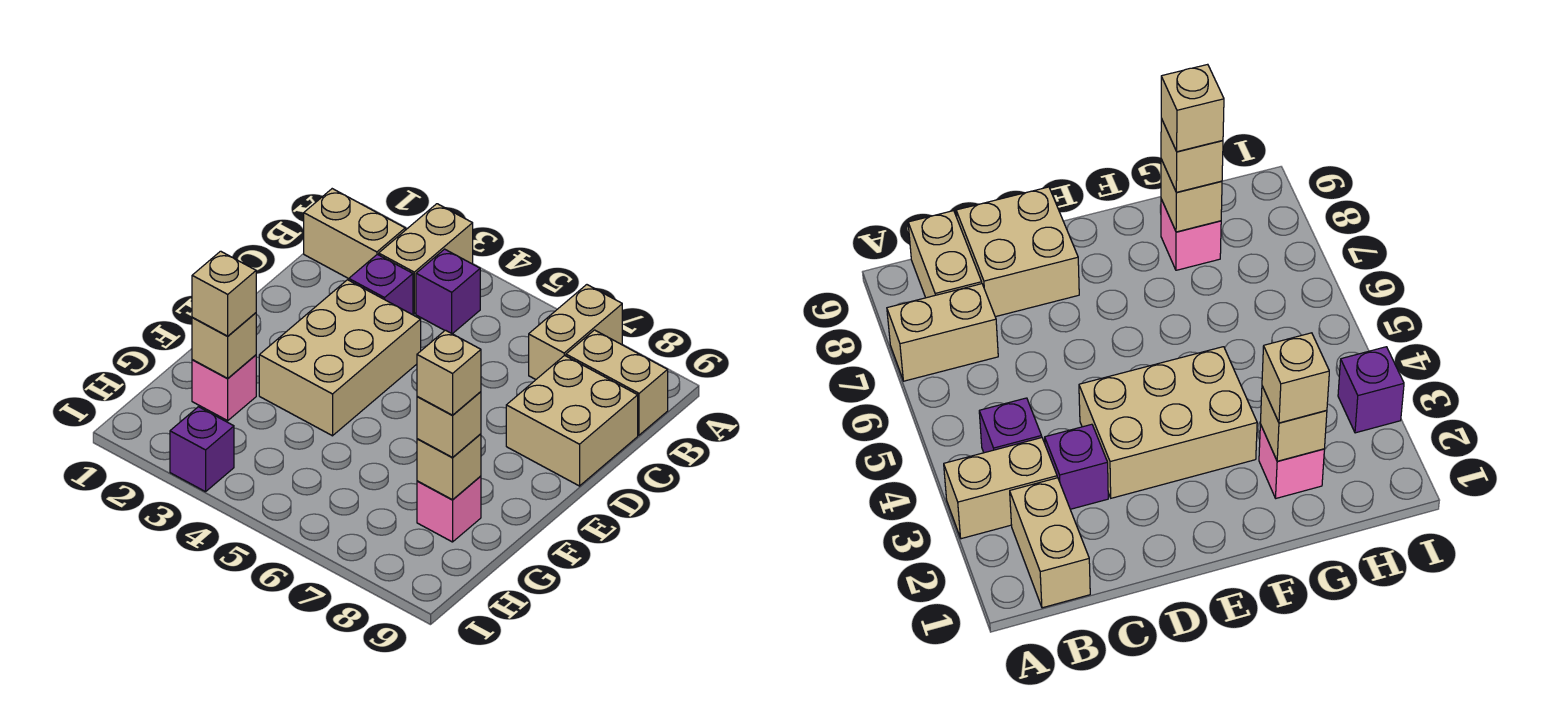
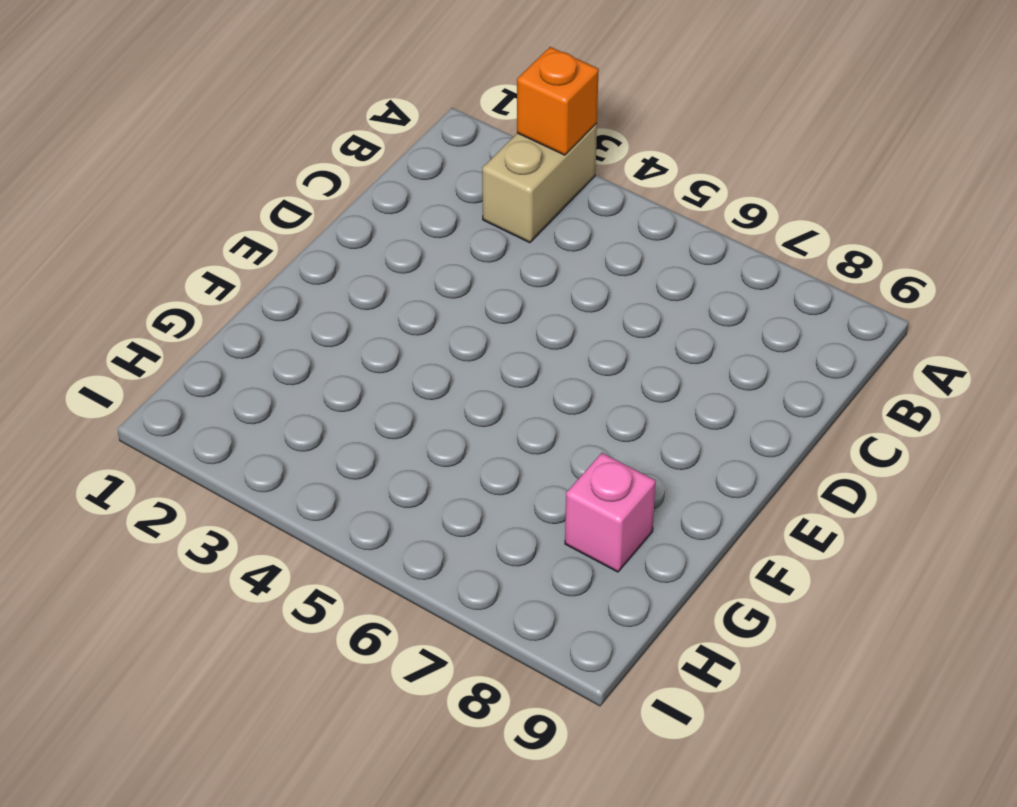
orange 1x1 brick [517,47,599,155] -> none
none -> tan 1x2 brick [529,285,622,379]
none -> tan 1x2 brick [304,189,405,279]
none -> purple 1x1 brick [416,249,480,334]

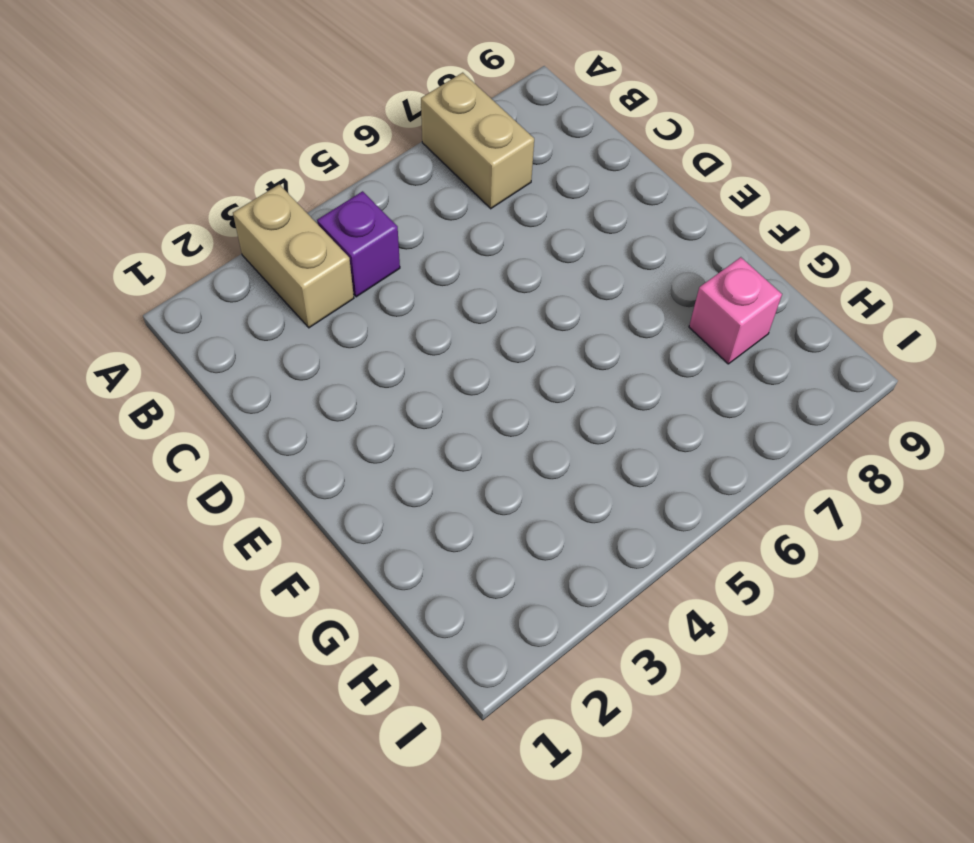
none -> tan 1x2 brick [304,189,405,279]
none -> tan 1x2 brick [566,330,668,435]
none -> purple 1x1 brick [349,254,413,315]

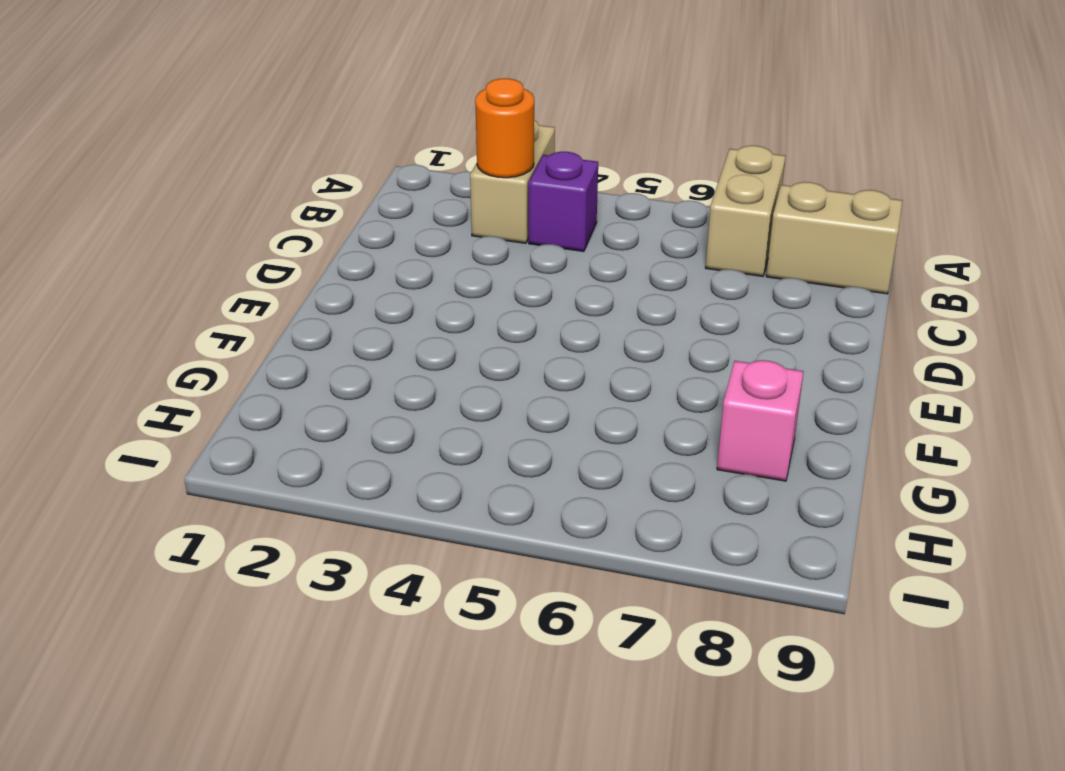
orange 1x1 round brick [475,78,534,178] -> none
none -> tan 1x2 brick [304,189,405,279]
none -> purple 1x1 brick [349,254,413,315]
none -> tan 2x2 brick [506,355,638,486]

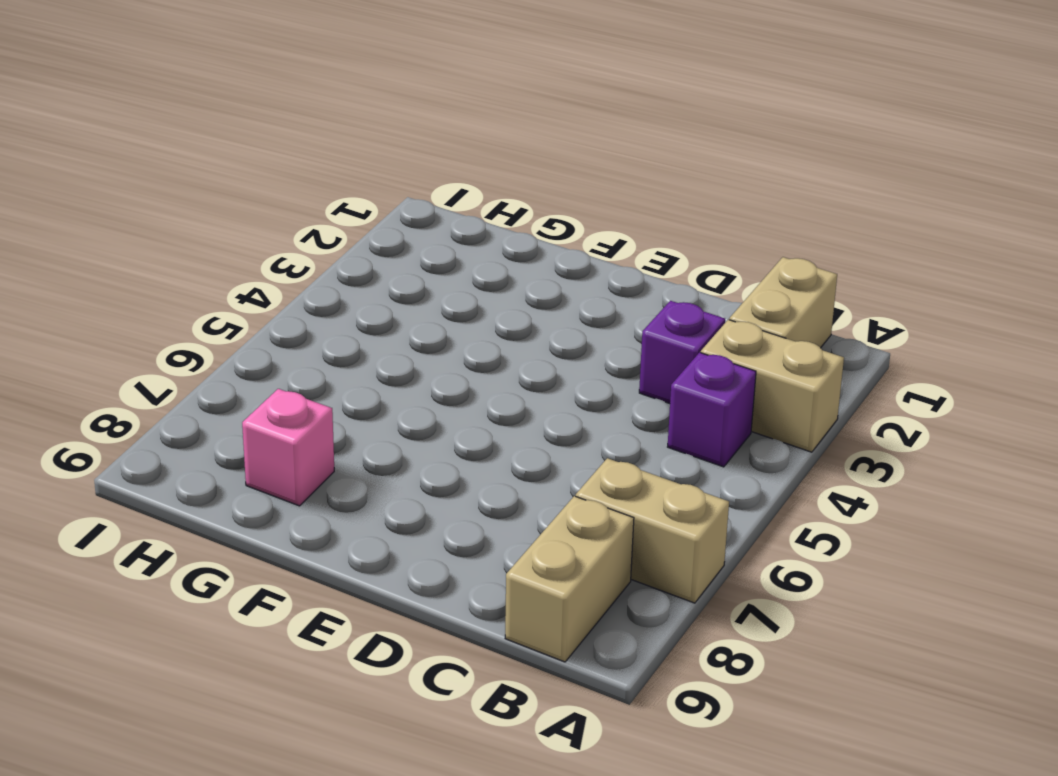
none -> tan 2x2 brick [506,355,638,486]
none -> tan 2x3 brick [259,280,421,436]
none -> pink 1x1 brick [192,355,256,421]

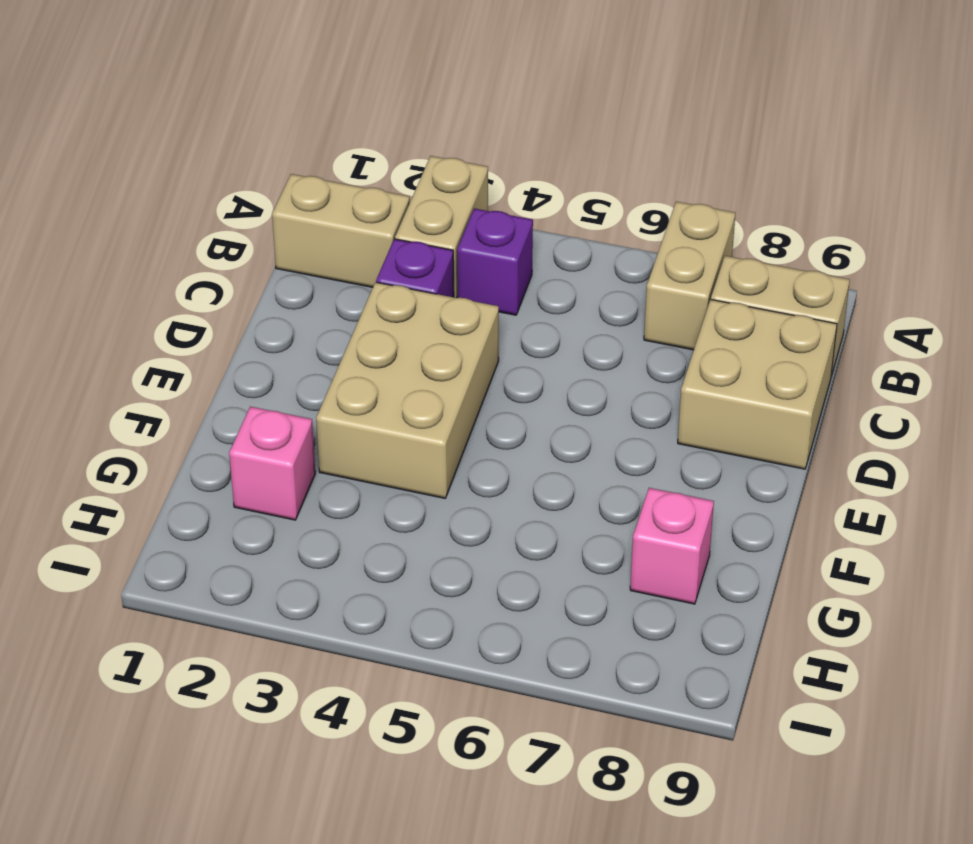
none -> purple 1x1 brick [170,407,234,492]
none -> tan 1x1 brick [192,313,256,378]
none -> tan 1x1 brick [417,434,481,500]

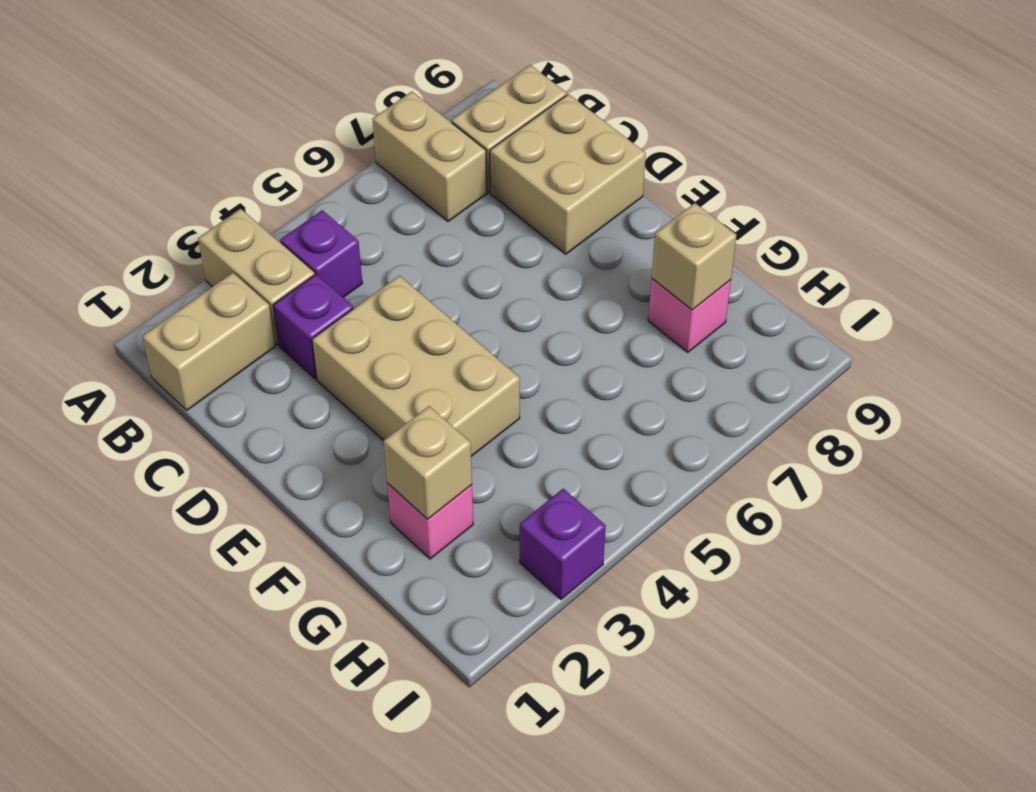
none -> tan 1x1 brick [192,251,256,336]
none -> tan 1x1 brick [417,392,481,457]
none -> tan 1x1 brick [417,330,481,415]

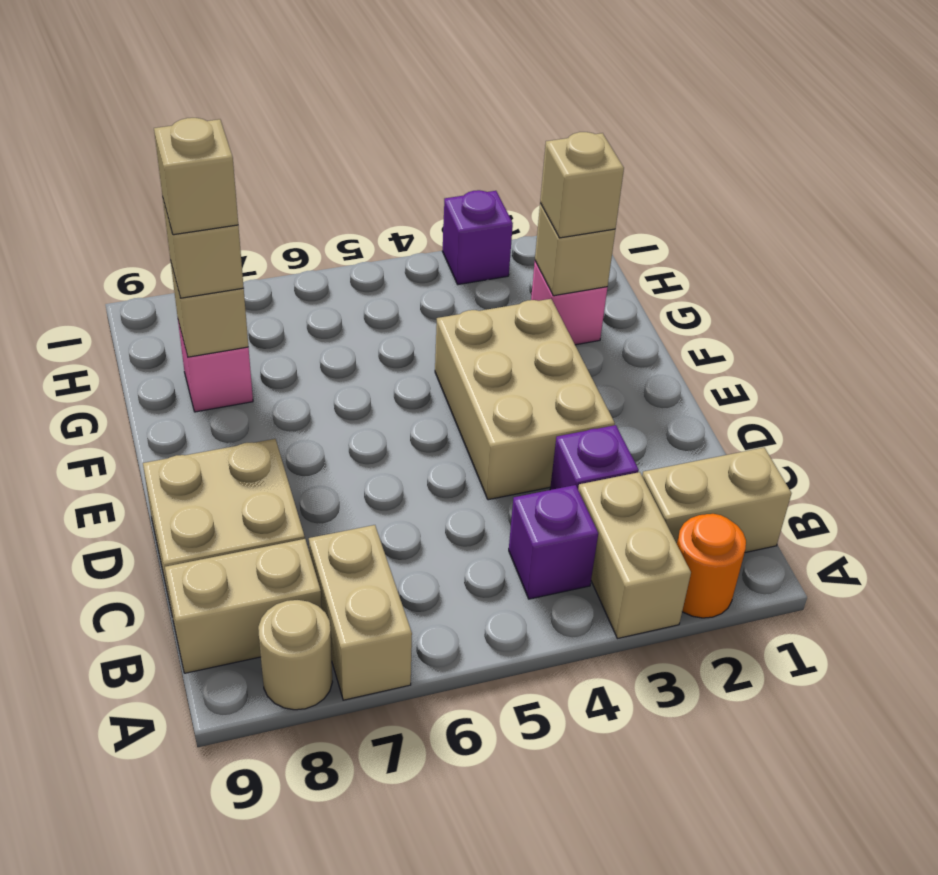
orange 1x1 round brick [677,514,746,618] -> none
tan 1x1 round brick [258,600,332,710] -> none

